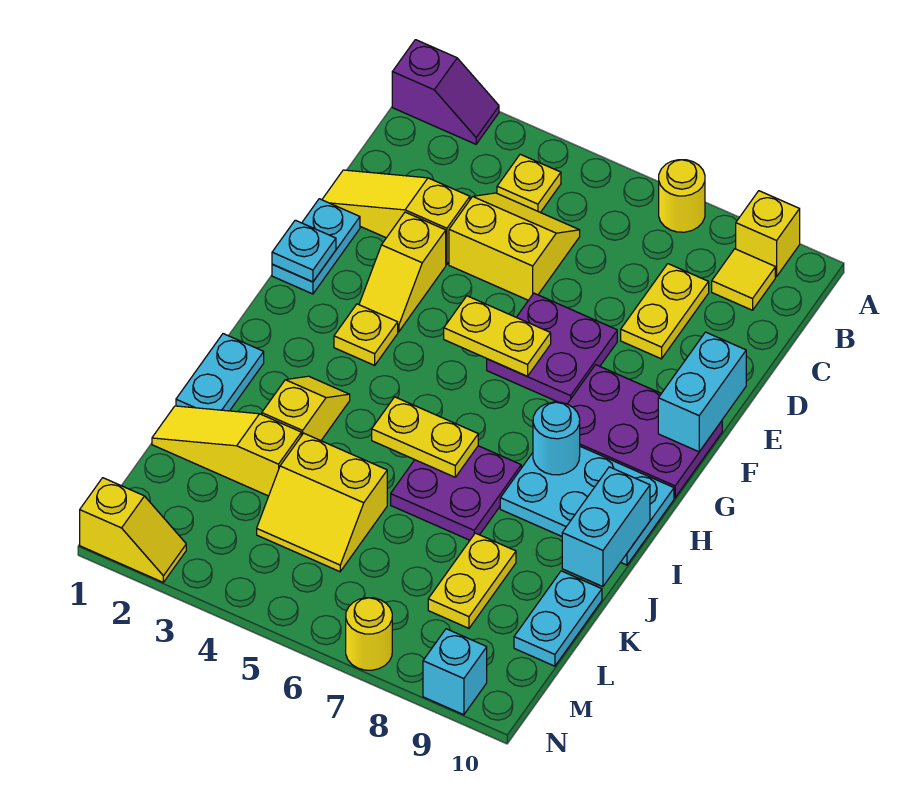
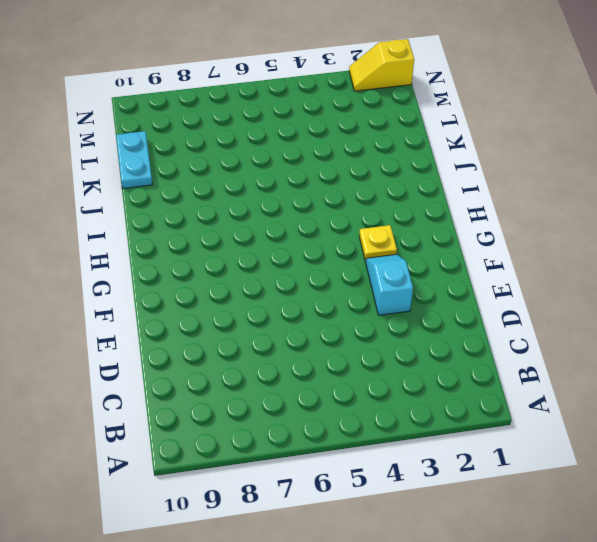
cyan 1x2 slope [366,254,413,315] -> yellow 1x2 slope [359,212,446,332]
none -> purple 1x2 slope [392,40,499,144]
none -> yellow 1x1 round brick [659,160,705,232]
none -> yellow 1x1 brick [736,191,800,277]
none -> yellow 1x1 plate [497,154,561,212]

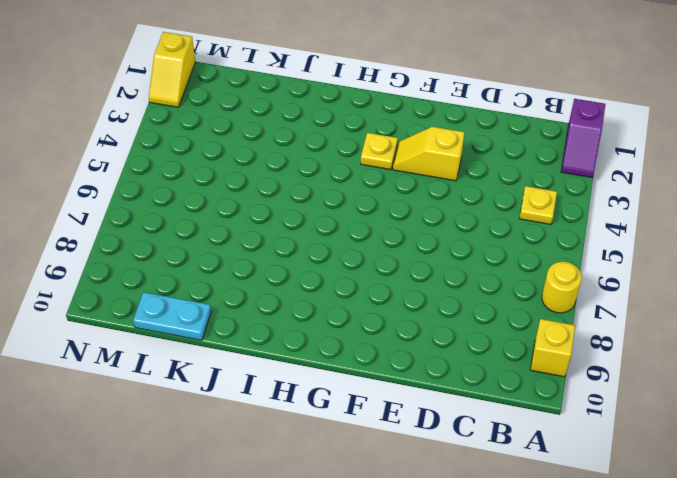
none -> yellow 1x1 tile [712,249,775,310]
none -> yellow 2x2 slope [449,193,580,300]
none -> yellow 1x2 plate [621,264,709,359]
none -> yellow 1x3 slope [322,170,470,264]

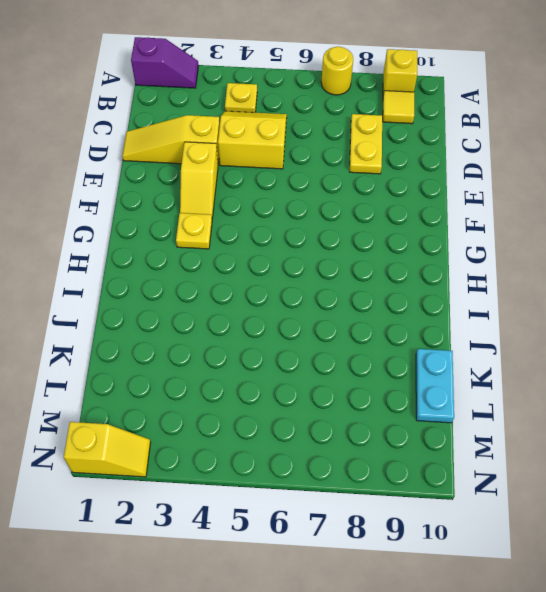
none -> cyan 1x2 plate [272,199,360,294]
none -> purple 2x2 plate [487,293,617,404]
none -> purple 2x3 plate [568,365,722,498]
none -> cyan 2x3 plate [500,446,674,565]

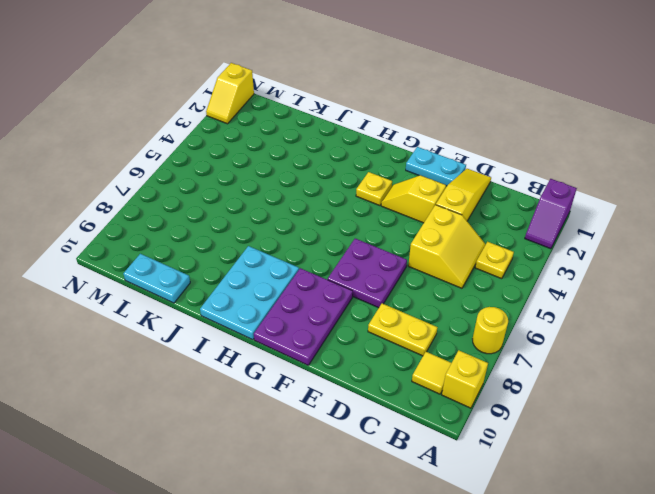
none -> cyan 1x2 plate [176,334,264,411]
none -> yellow 1x2 slope [262,376,350,441]
none -> purple 2x2 plate [391,446,521,540]
none -> yellow 1x3 slope [152,406,301,496]

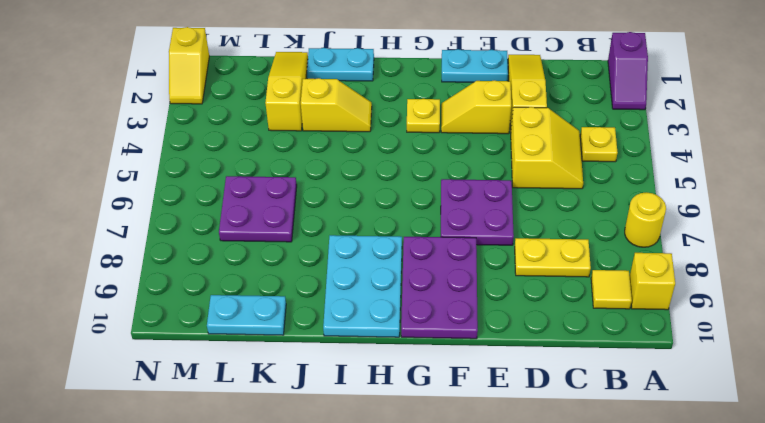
purple 2x2 plate [219,176,297,242] -> purple 2x2 plate moved to [391,446,521,540]
none -> yellow 2x2 slope [257,433,387,572]
none -> yellow 1x2 plate [428,533,516,628]
none -> yellow 1x1 round brick [346,598,392,670]
none -> cyan 1x1 brick [423,629,487,715]

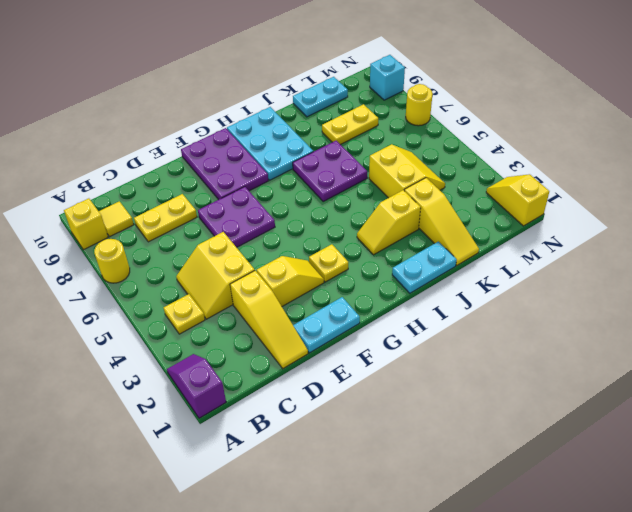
none -> cyan 1x2 brick [658,332,746,452]
none -> cyan 1x1 plate [272,220,336,282]
none -> yellow 1x2 plate [444,296,551,376]
none -> cyan 1x1 round brick [533,402,580,475]

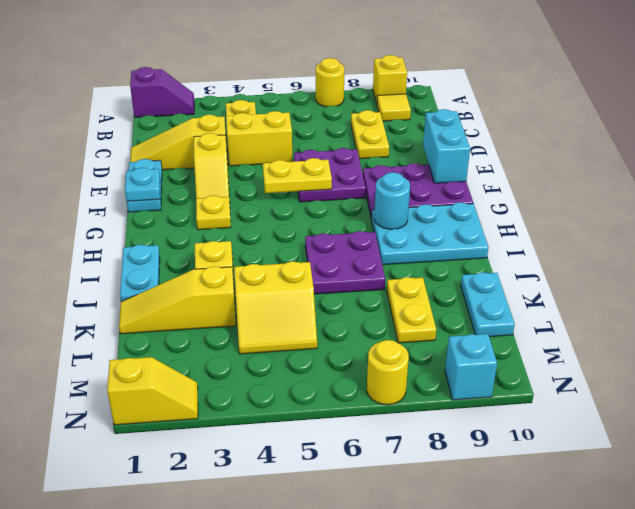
none -> yellow 1x2 plate [372,397,478,477]
none -> cyan 1x2 brick [562,467,650,587]

